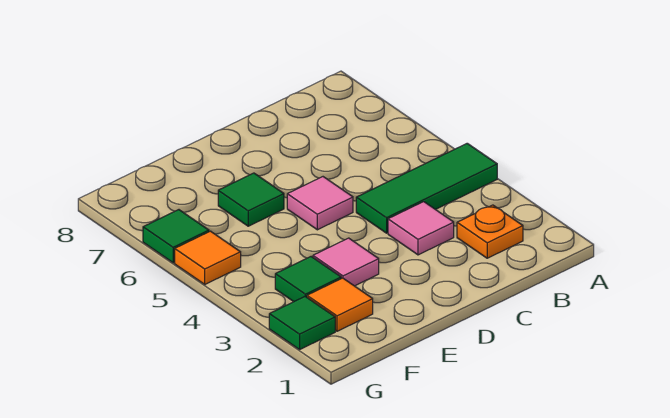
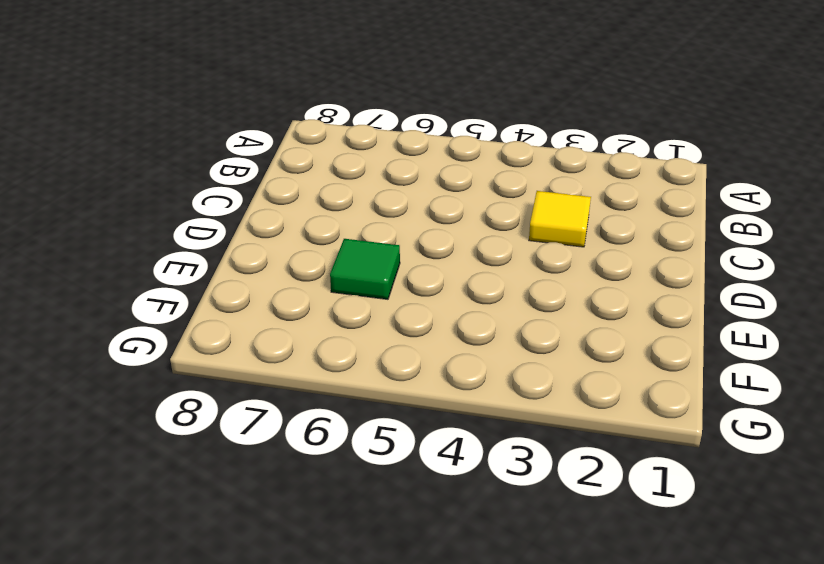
yellow 1x1 tile [529,191,591,247] -> pink 1x1 tile [388,202,454,255]
none -> green 1x3 tile [356,143,497,233]
none -> orange 1x1 plate [457,205,523,258]

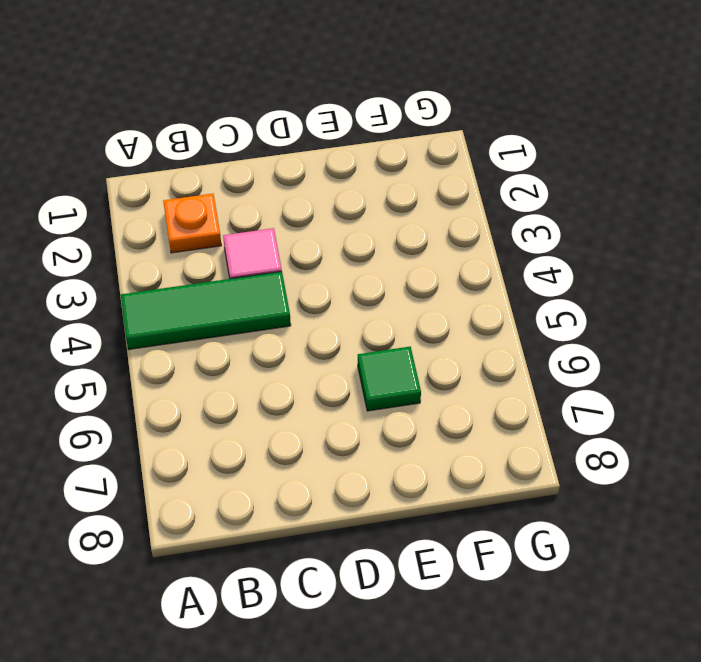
none -> pink 1x1 tile [287,177,353,230]
none -> pink 1x1 tile [313,238,379,286]

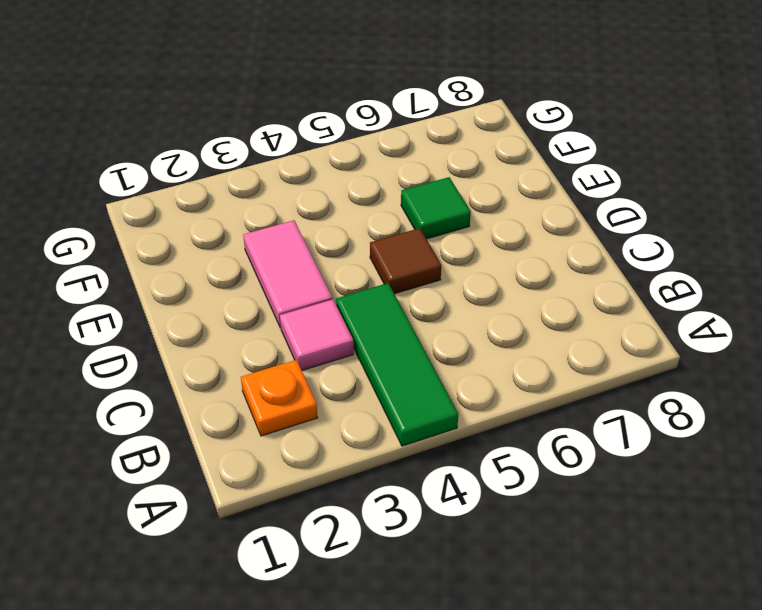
pink 1x2 tile [243,220,332,328] -> pink 1x1 tile [313,238,379,286]
brown 1x1 tile [370,228,441,294] -> pink 1x1 tile [287,177,353,230]
none -> orange 1x1 tile [307,278,373,331]
none -> green 1x1 tile [275,257,341,302]

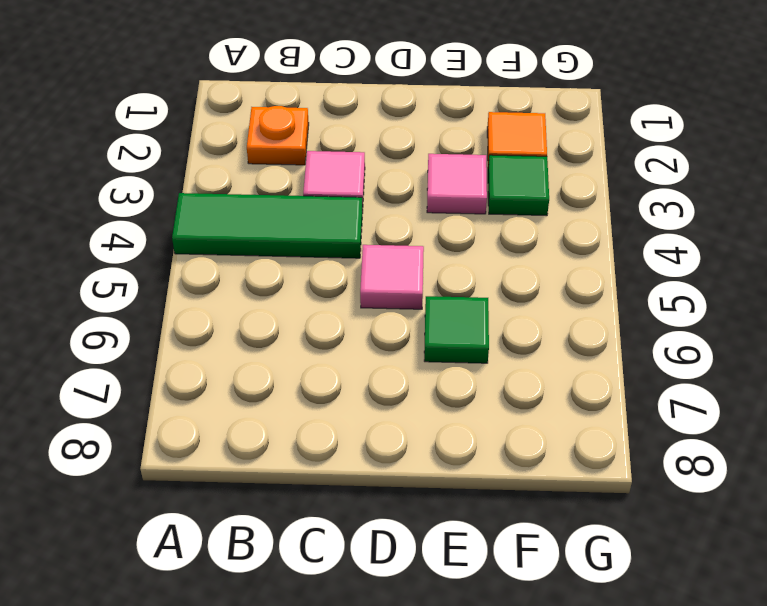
none -> green 1x1 tile [269,296,335,350]
none -> orange 1x1 tile [175,231,241,284]

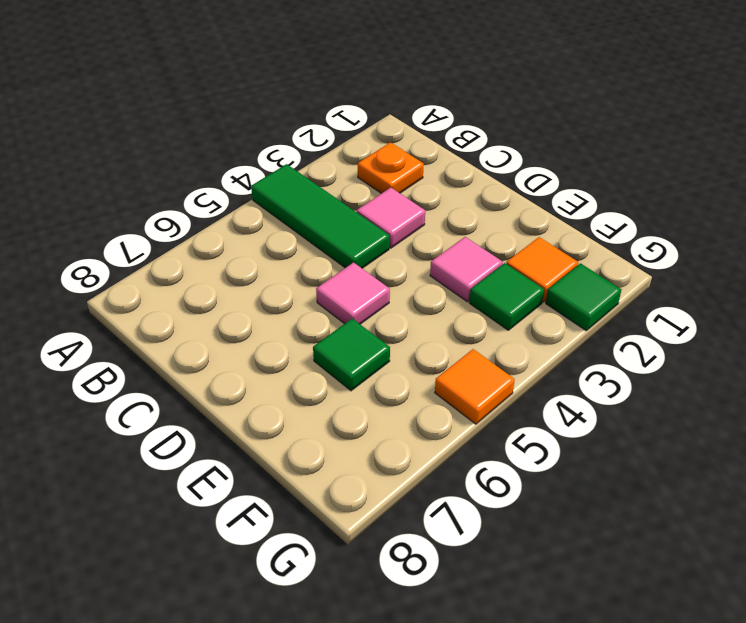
none -> green 1x1 tile [143,210,209,263]

